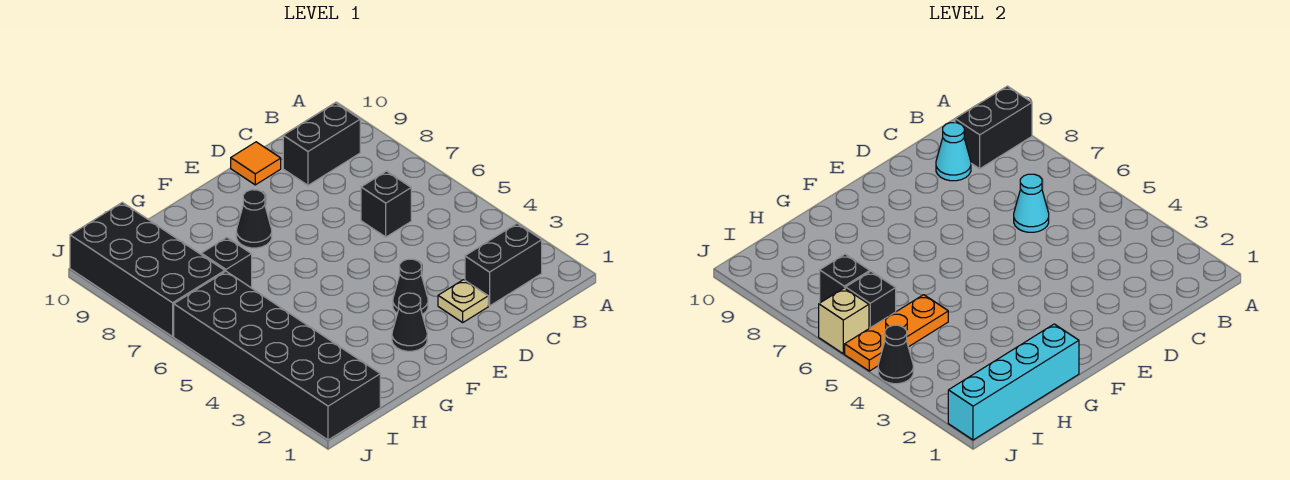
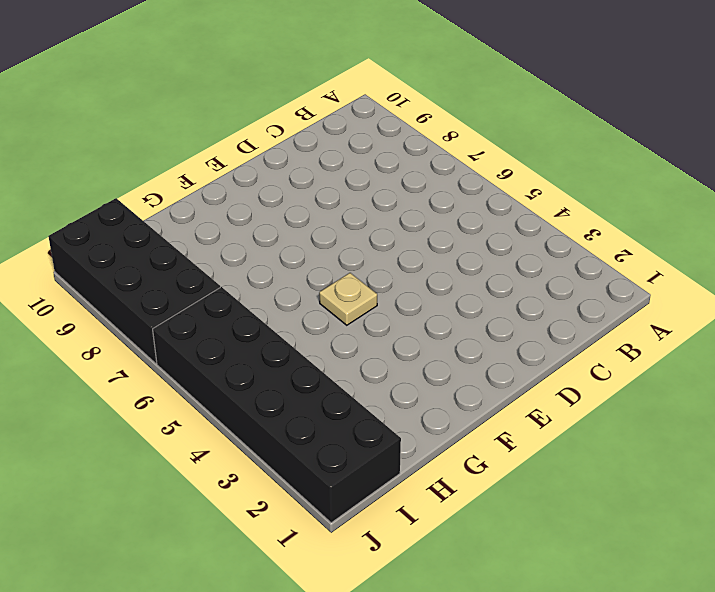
tan 1x1 plate [319,273,377,325] -> tan 1x1 plate moved to [438,280,488,322]
none -> black 1x2 brick [465,224,542,306]
none -> black 1x2 brick [283,103,360,185]
none -> black 1x1 brick [361,171,411,237]

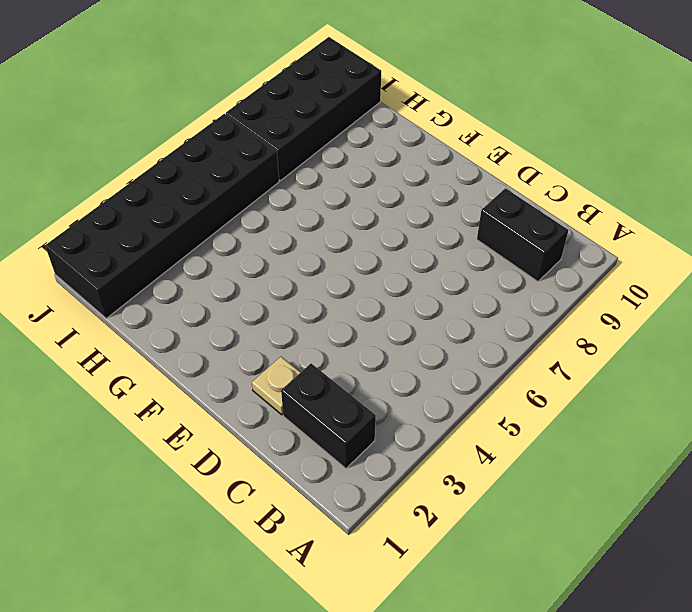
none -> black 1x1 brick [361,171,411,237]
none -> orange 1x1 tile [231,142,281,185]
none -> black 1x1 cone [393,259,428,315]

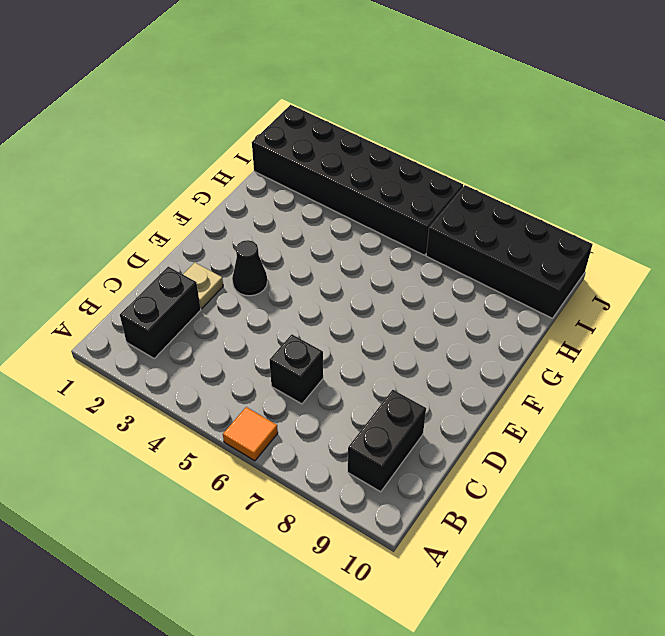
orange 1x1 tile [223,407,278,461] -> orange 1x1 tile moved to [231,142,281,185]
none -> black 1x1 cone [392,293,427,351]
none -> black 1x1 cone [236,190,272,248]
none -> black 1x1 brick [201,238,252,287]

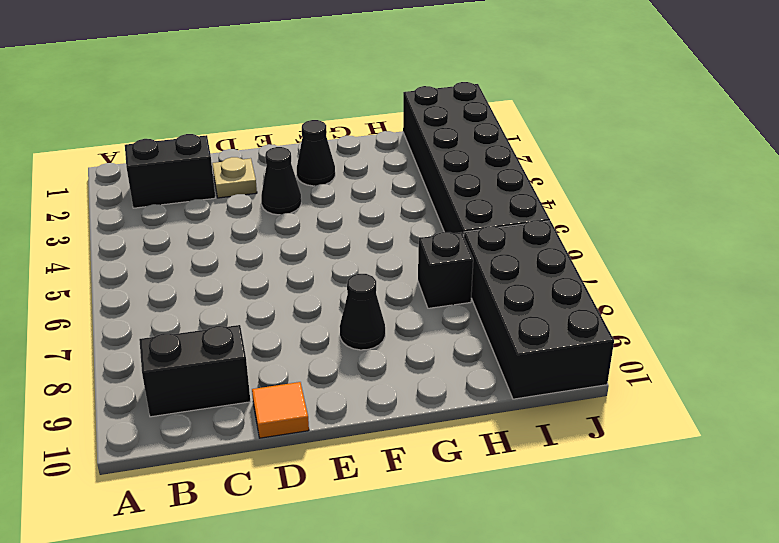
none -> black 1x1 brick [361,171,411,237]
none -> black 1x2 brick [955,86,1032,169]
none -> cyan 1x1 cone [1014,174,1049,232]

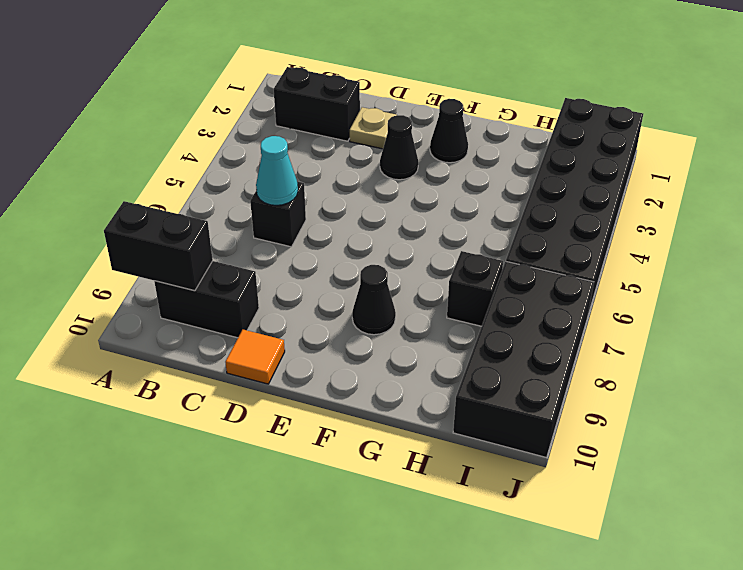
none -> cyan 1x1 cone [936,123,971,181]
none -> cyan 1x4 brick [948,324,1079,440]
none -> orange 1x3 plate [845,295,948,371]

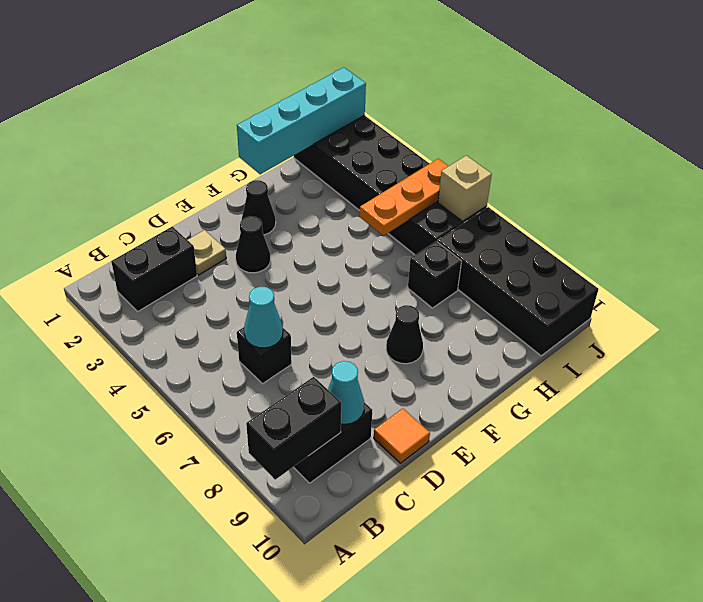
none -> black 1x1 brick [846,272,896,328]
none -> black 1x1 brick [820,254,870,303]
none -> black 1x1 cone [878,325,913,384]

